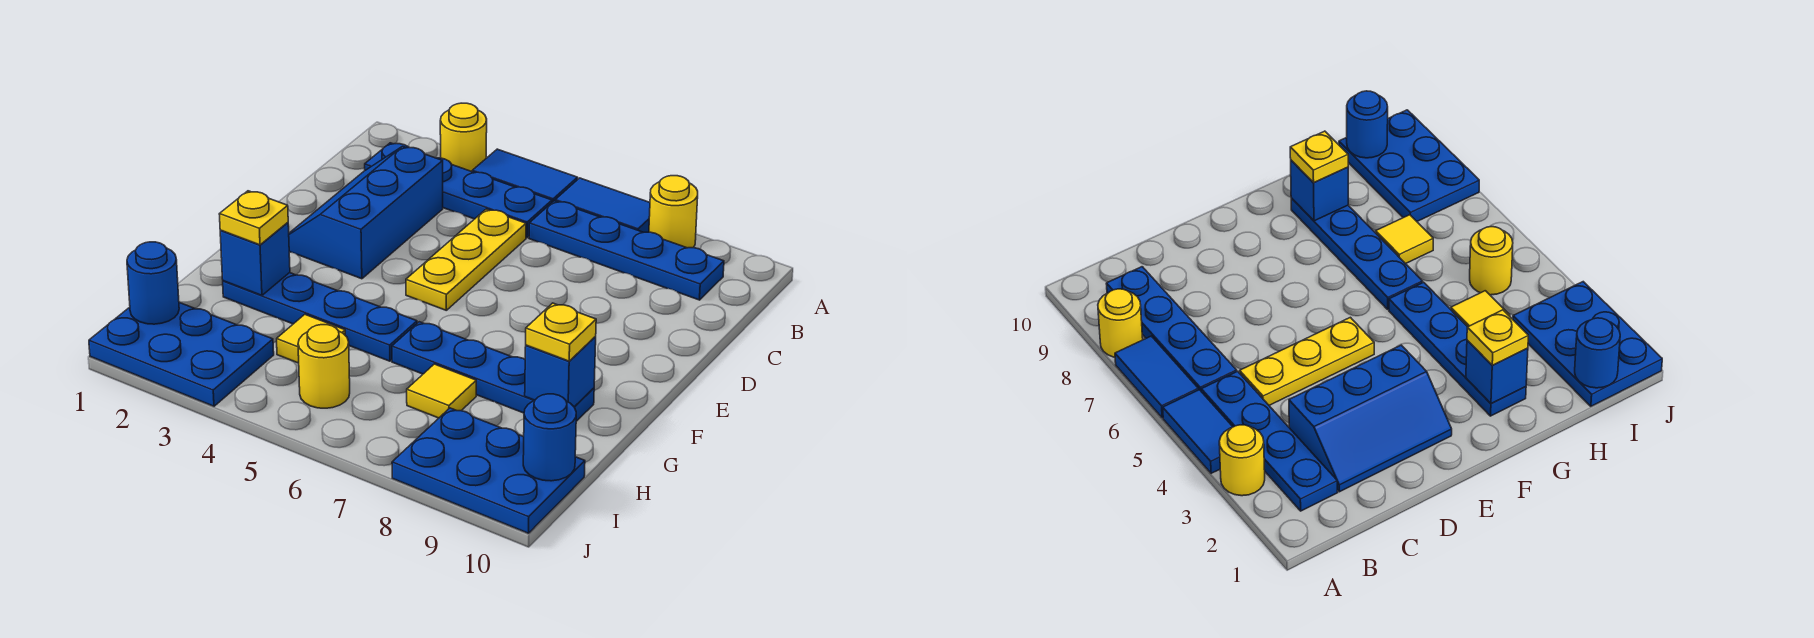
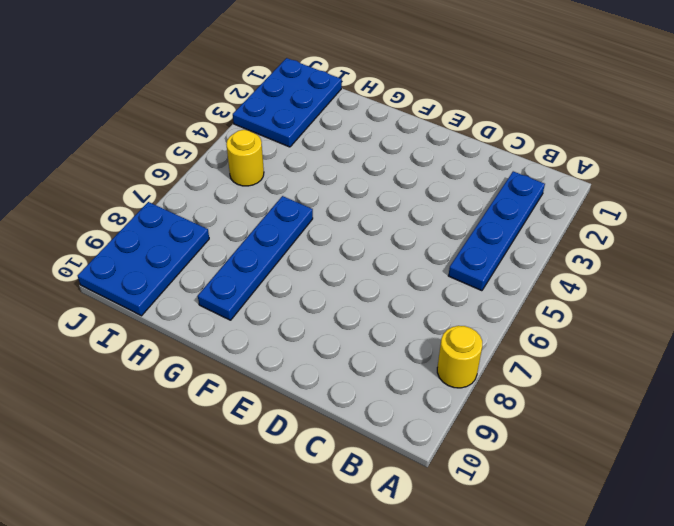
none -> yellow 1x1 round brick [440,103,487,172]
none -> blue 1x2 tile [472,149,578,202]
none -> blue 1x2 tile [555,178,650,232]

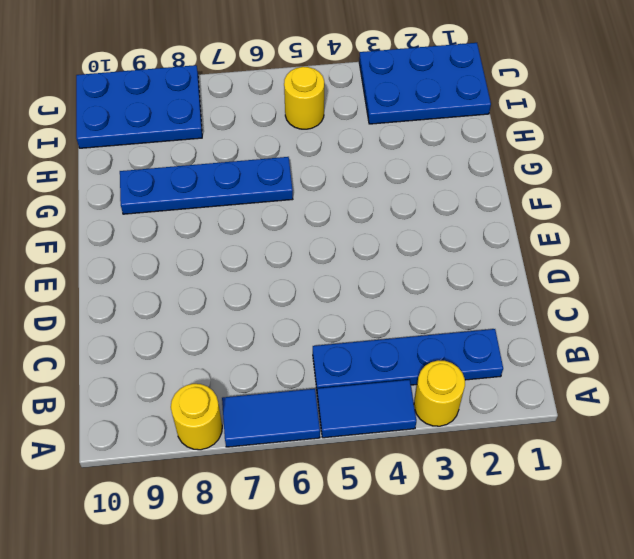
none -> blue 1x4 plate [529,201,724,300]
none -> blue 2x3 slope [289,146,443,279]
none -> yellow 1x3 plate [406,209,526,310]

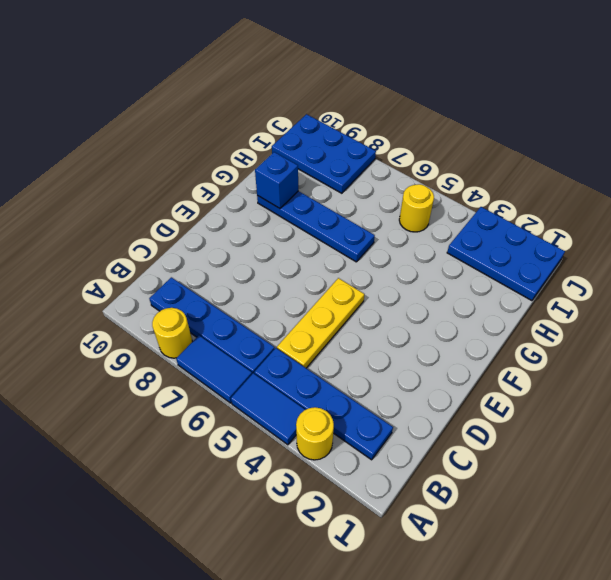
none -> blue 2x3 slope [289,146,443,279]
none -> blue 1x4 plate [223,273,417,361]
none -> yellow 1x1 tile [277,314,345,363]

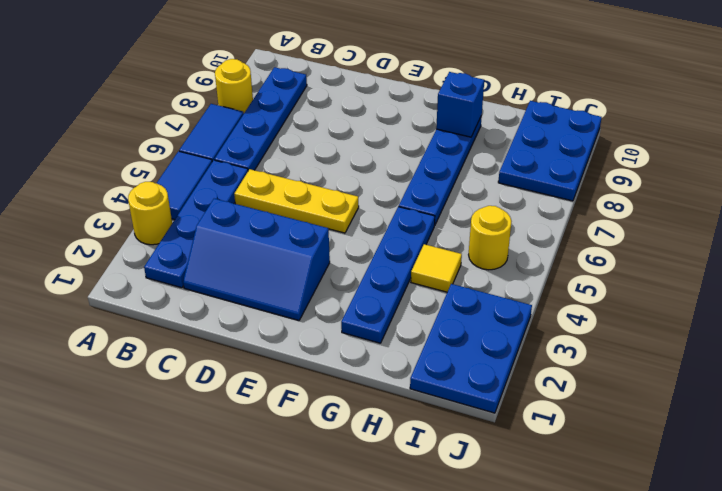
none -> yellow 1x1 tile [407,364,476,418]
none -> blue 1x1 brick [220,223,290,295]
none -> blue 1x1 round brick [127,242,179,324]

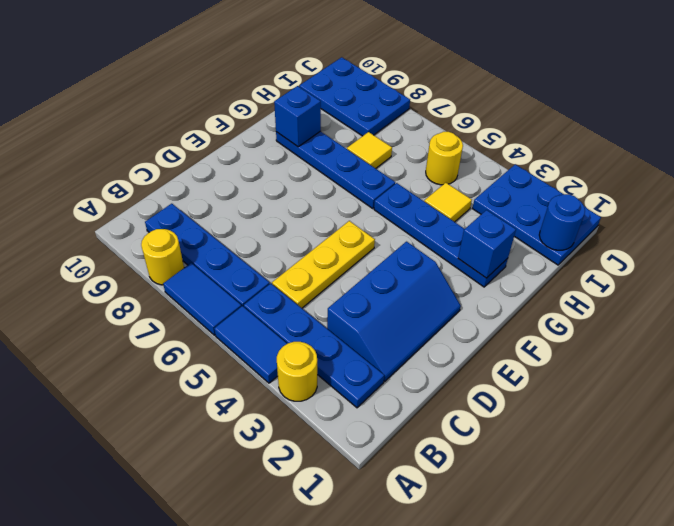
none -> blue 1x1 round brick [523,394,576,481]
none -> yellow 1x1 plate [219,191,288,245]
none -> yellow 1x1 plate [526,303,596,361]

